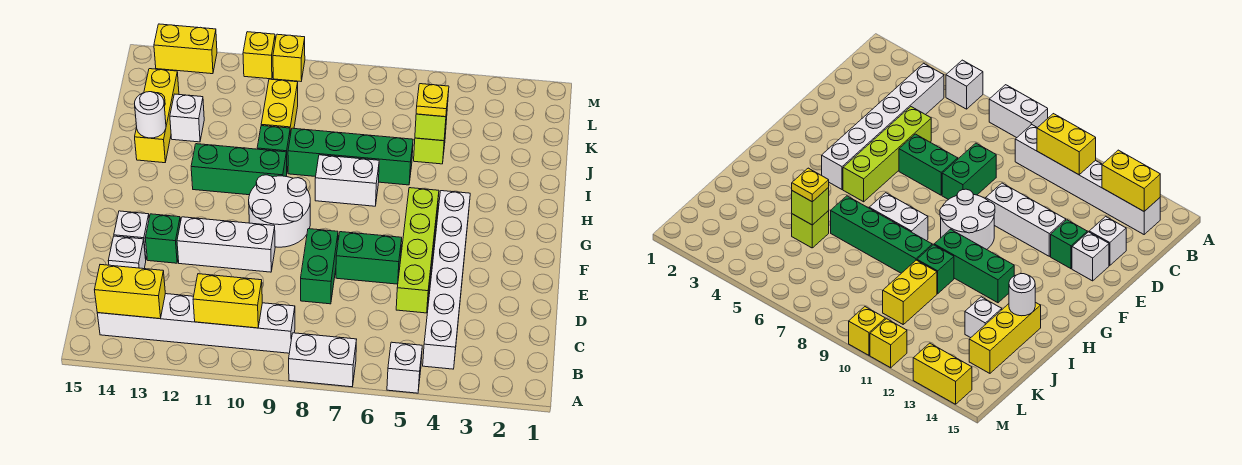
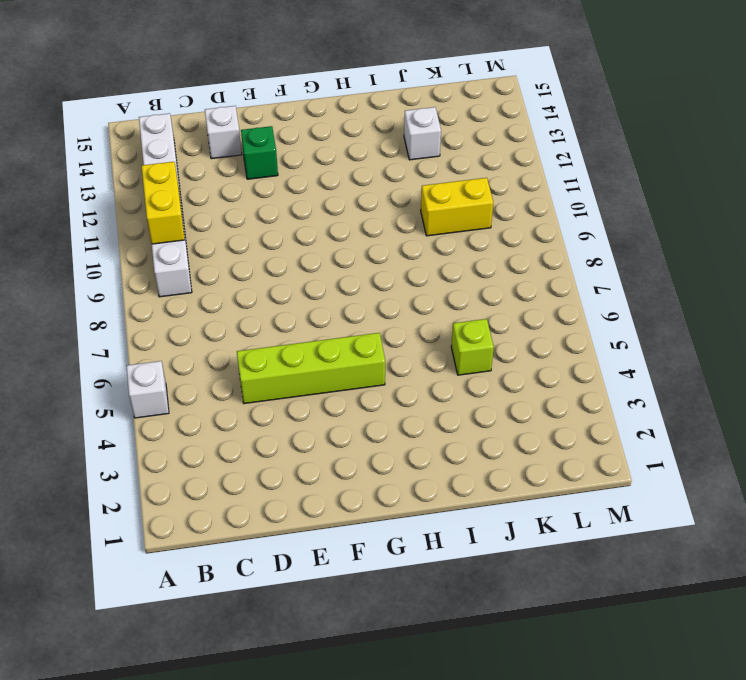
none -> white 1x2 brick [289,333,357,387]
none -> white 1x6 brick [423,191,470,369]
none -> green 1x2 brick [301,229,338,304]

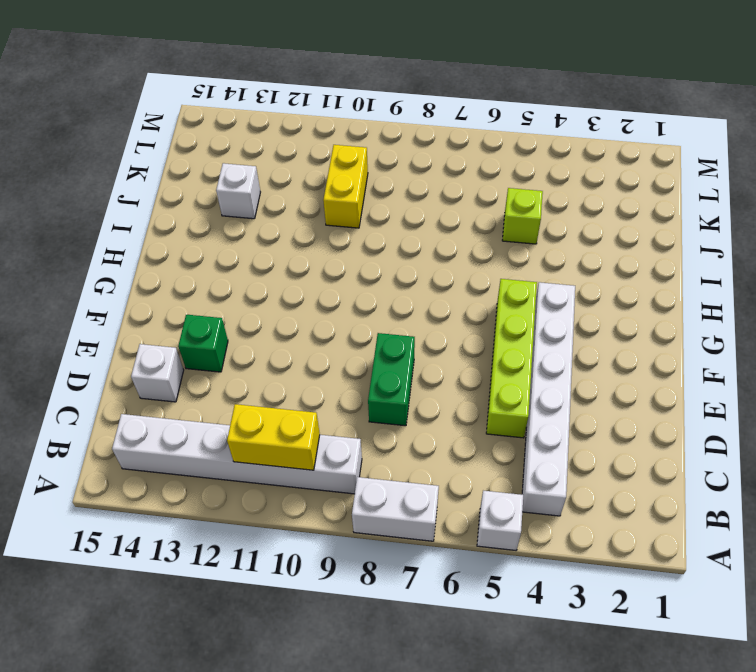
none -> green 1x2 brick [336,232,402,284]
none -> white 1x3 brick [177,217,275,272]
none -> white 1x1 brick [114,211,149,259]

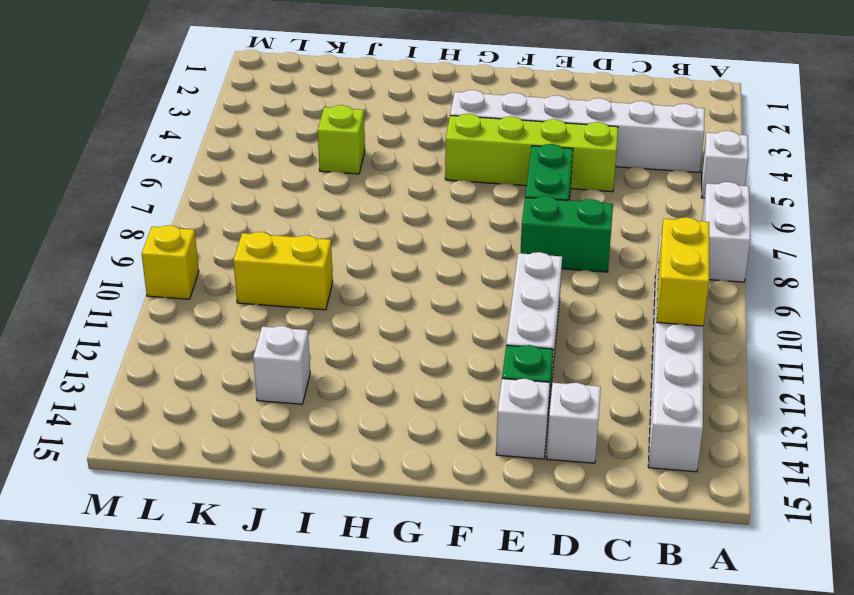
none -> white 2x2 round brick [249,175,310,247]
none -> white 1x2 brick [315,155,379,206]
none -> green 1x3 brick [191,144,287,195]

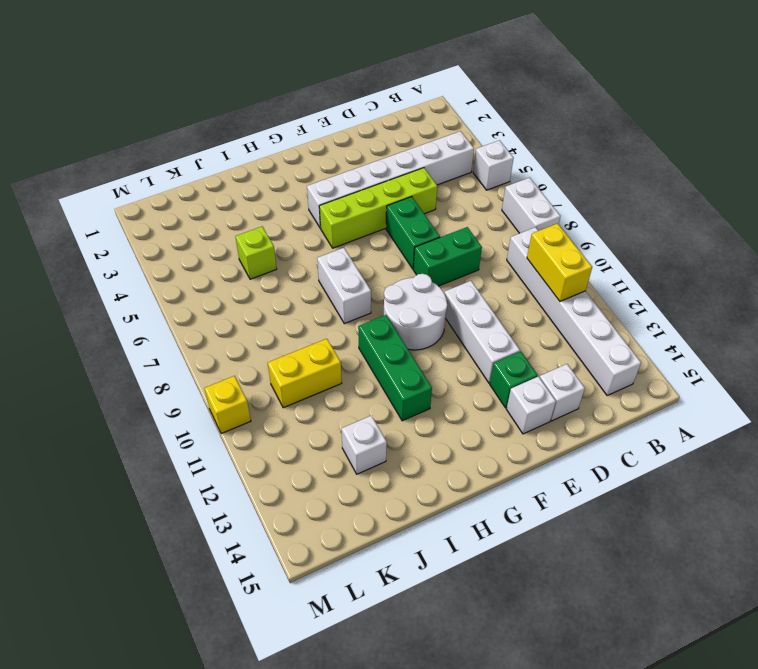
none -> green 1x4 brick [288,128,413,185]
none -> green 1x1 brick [257,126,290,170]
none -> yellow 1x3 brick [135,69,179,163]

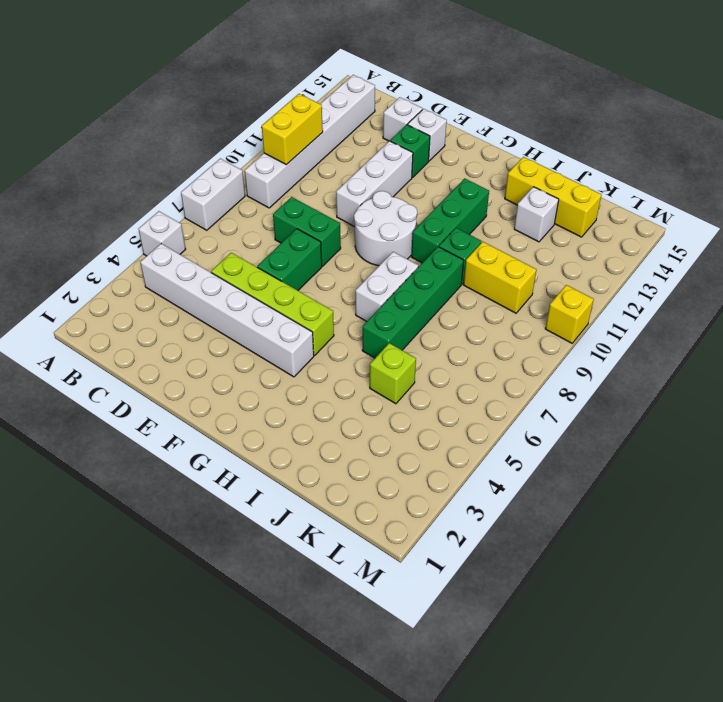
none -> yellow 1x1 brick [243,32,275,79]
none -> yellow 1x2 brick [154,24,217,74]
none -> yellow 1x2 brick [95,265,165,319]

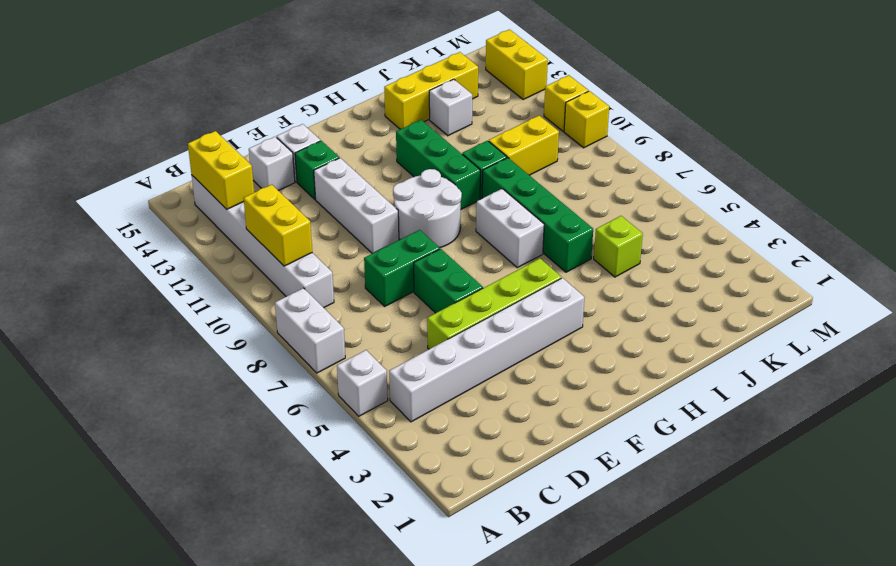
none -> white 1x1 round brick [135,92,166,138]
none -> lime 1x1 brick [415,103,448,141]
none -> yellow 1x1 plate [416,84,449,117]

